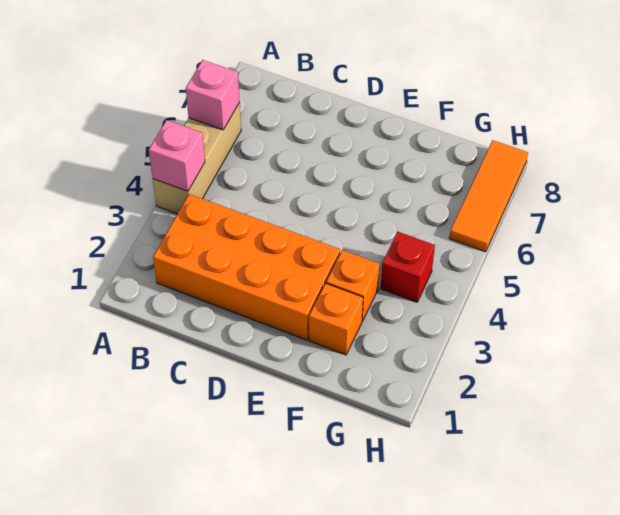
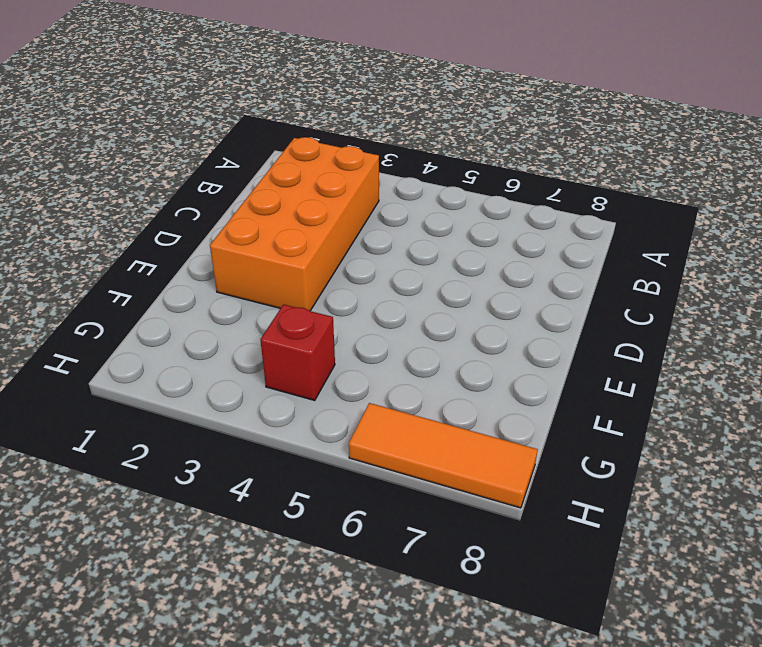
none -> tan 1x3 brick [153,103,241,214]
none -> orange 1x1 brick [309,283,363,355]

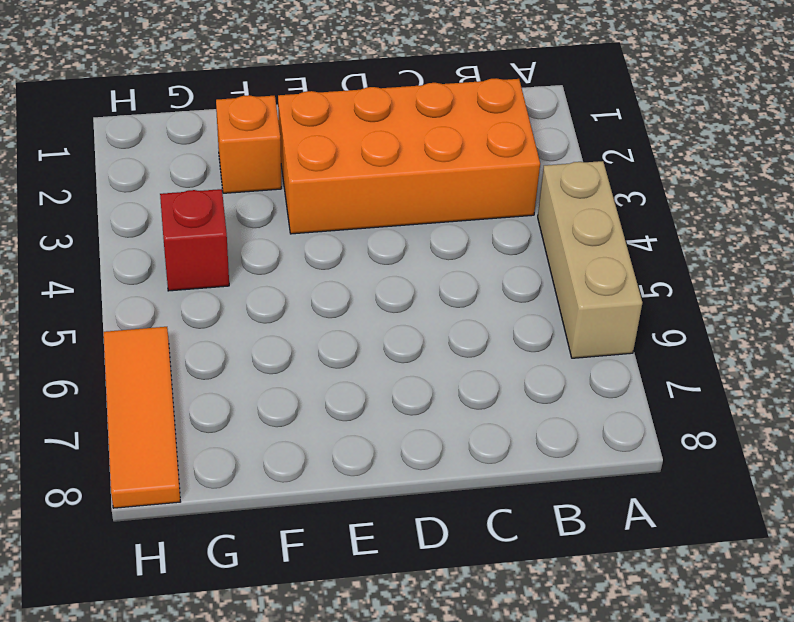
none -> orange 1x1 brick [326,250,380,321]
none -> pink 1x1 brick [149,120,205,191]

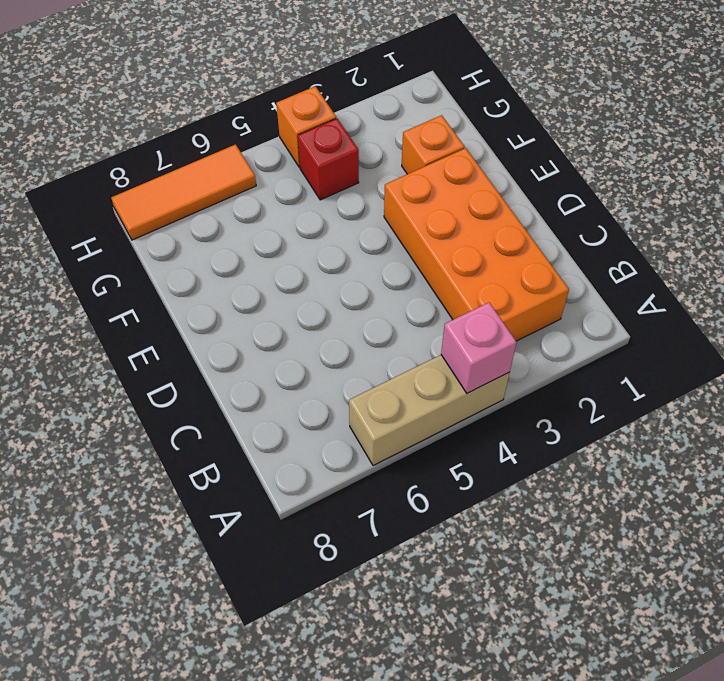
orange 1x1 brick [276,86,336,167] -> orange 1x1 brick moved to [326,250,380,321]
none -> pink 1x1 brick [186,60,240,130]

